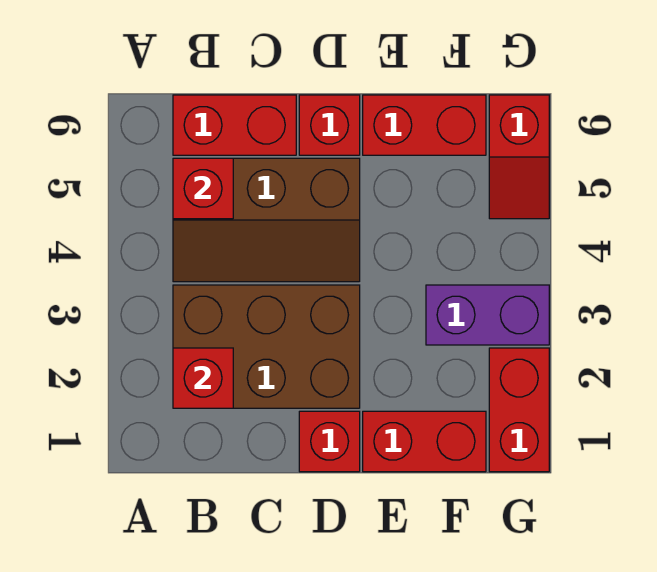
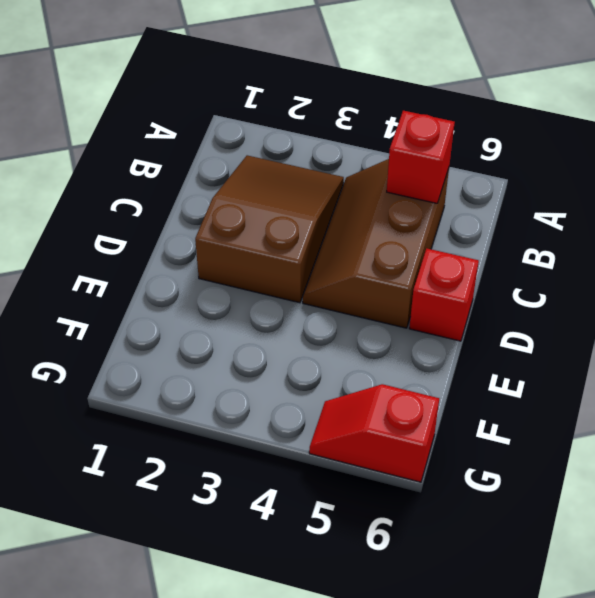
brown 2x3 slope [195,155,344,303] -> brown 2x3 brick [173,285,360,408]
none -> red 1x2 brick [173,95,296,155]
none -> red 1x1 brick [299,411,360,472]
none -> red 1x2 brick [363,411,486,472]

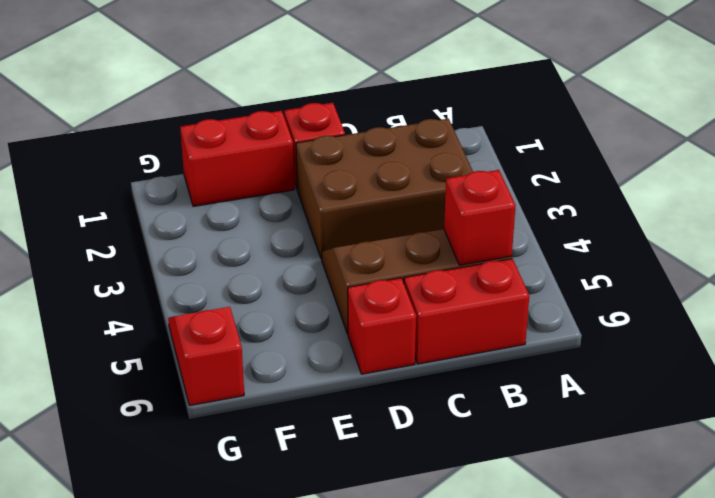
none -> red 1x2 brick [363,95,486,155]
none -> purple 1x2 brick [426,285,549,345]
none -> red 1x2 brick [489,348,549,472]

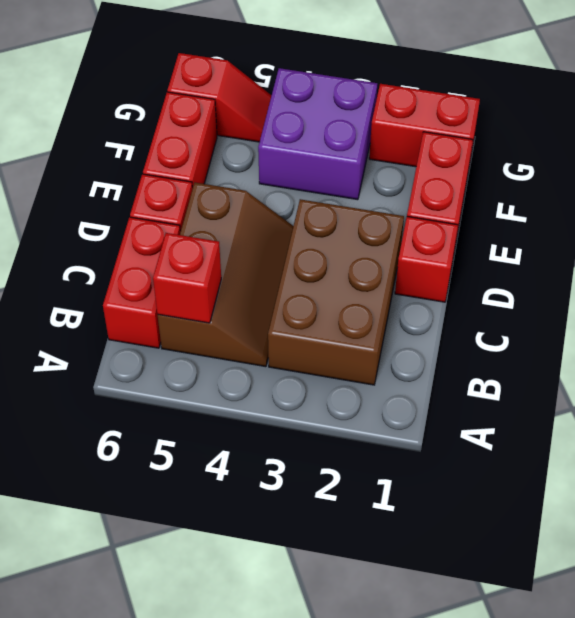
purple 2x2 brick [258,68,377,200] -> purple 1x2 brick [426,285,549,345]
none -> red 1x1 brick [173,348,233,408]

